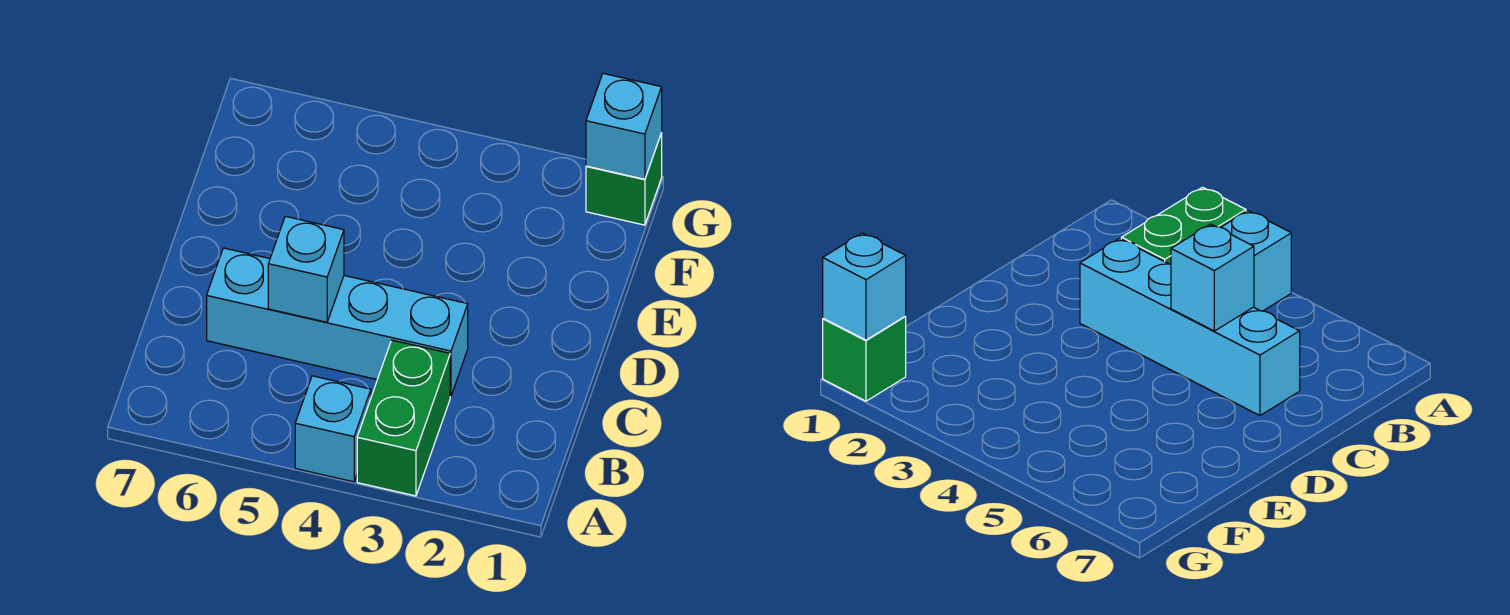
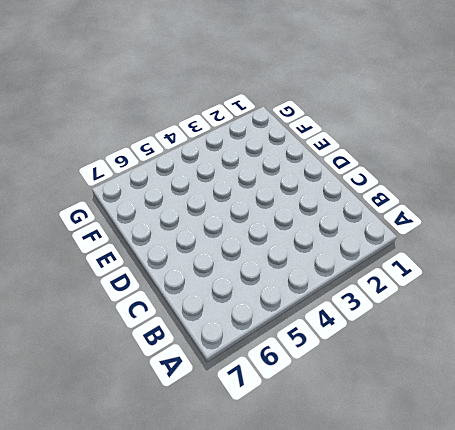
none -> green 1x2 brick [357,340,450,496]
none -> cyan 1x1 brick [295,376,371,482]

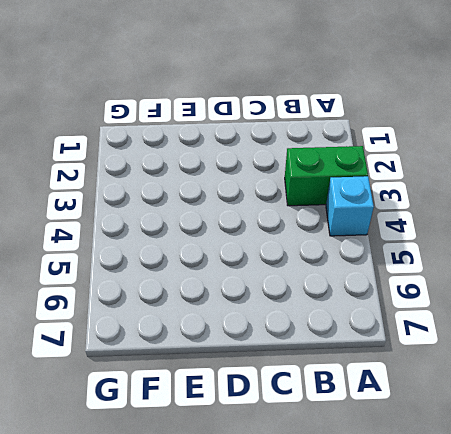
none -> cyan 1x4 brick [207,248,468,396]
none -> green 1x1 brick [586,133,662,225]

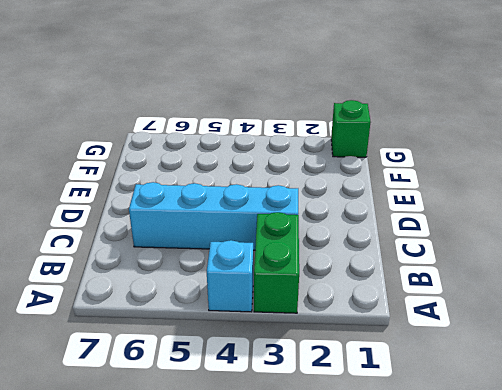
none -> cyan 1x1 brick [268,216,344,322]
none -> cyan 1x1 brick [586,73,662,179]

